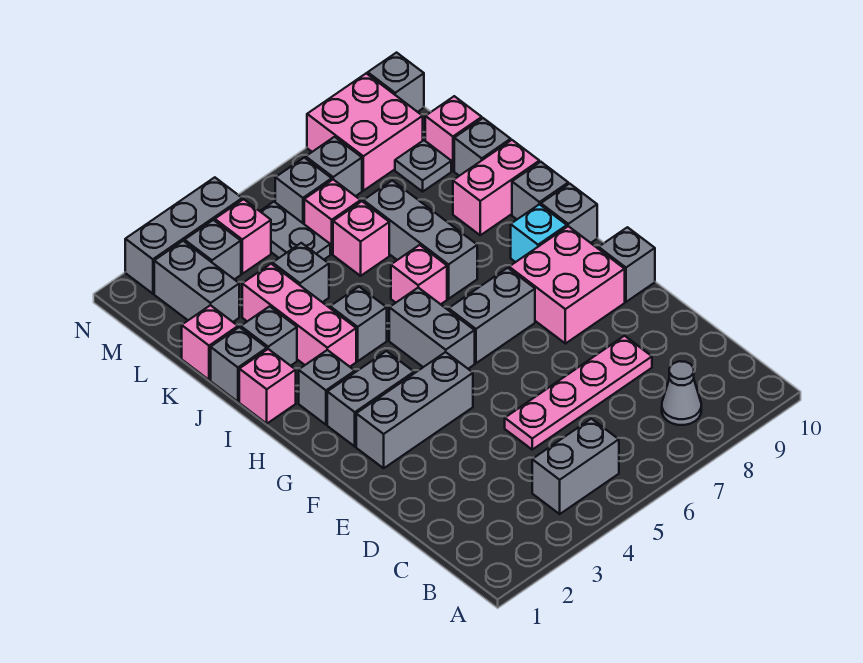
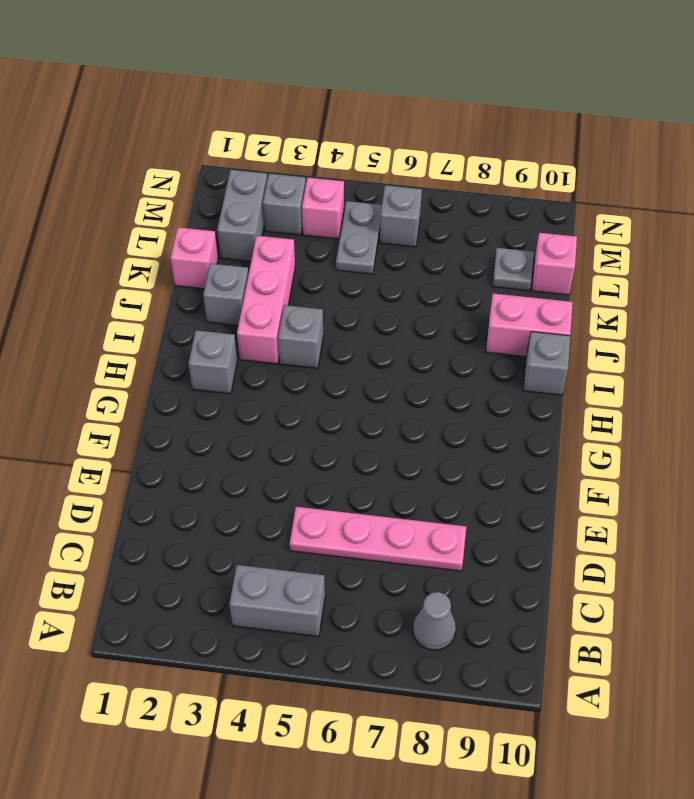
none -> grey 1x3 brick [356,352,473,468]
none -> pink 2x2 brick [509,226,625,344]
none -> grey 1x1 brick [599,227,655,302]
none -> grey 1x2 brick [327,351,414,446]

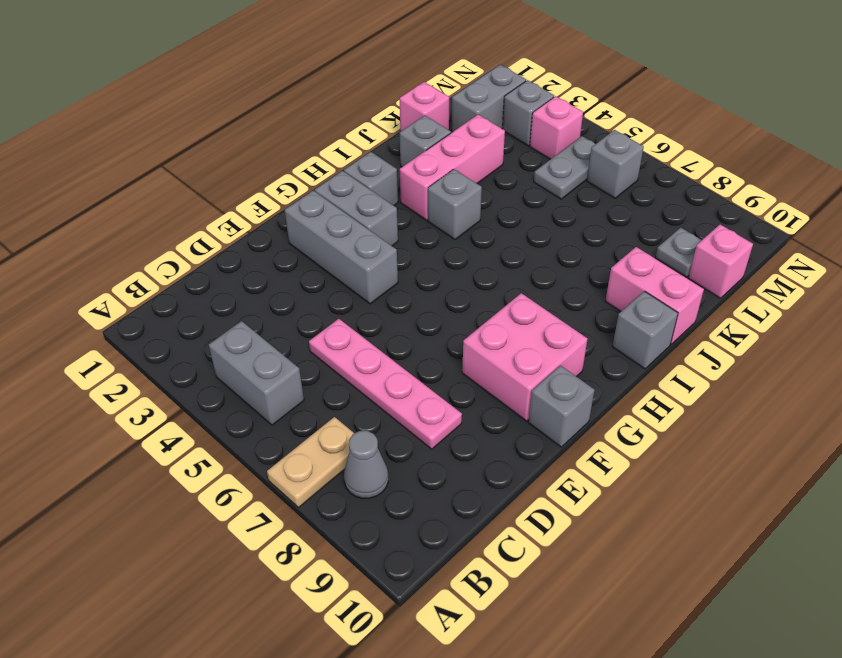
tan 1x2 plate [267,417,354,507] -> none
none -> grey 1x2 brick [389,288,475,369]
none -> grey 1x2 brick [449,268,535,363]
none -> cyan 1x1 brick [511,204,567,262]
none -> grey 1x1 brick [541,184,597,243]

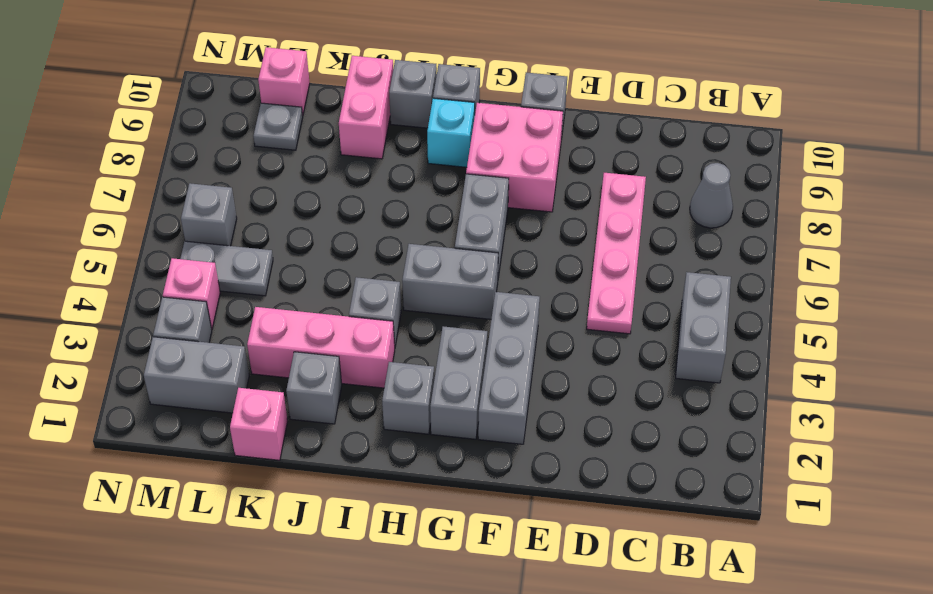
none -> pink 1x1 brick [239,349,296,424]
none -> pink 1x1 brick [391,245,447,304]
none -> grey 1x3 brick [363,180,477,299]
none -> grey 1x1 brick [211,327,267,402]

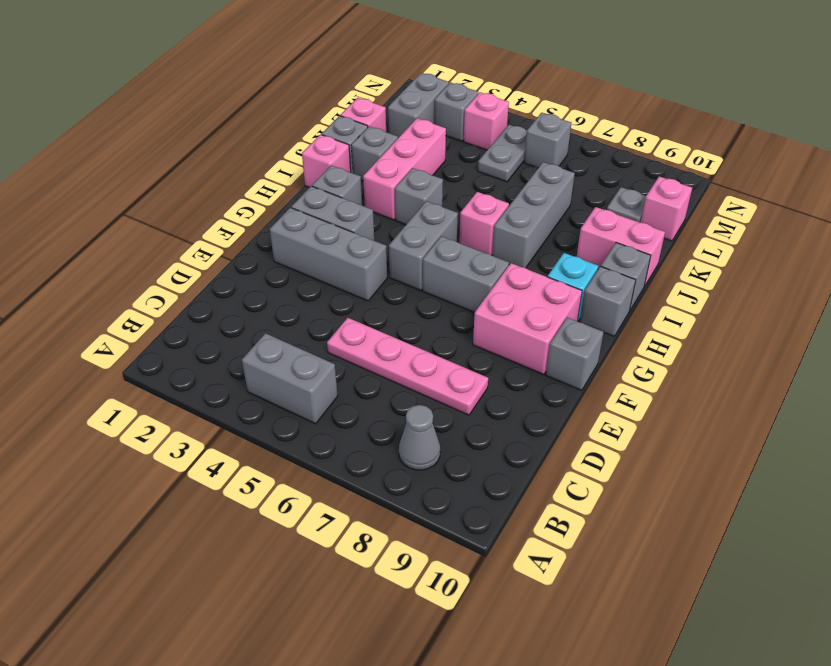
none -> grey 1x1 brick [273,243,329,302]
none -> pink 1x1 brick [333,201,389,276]
none -> grey 1x1 brick [454,118,511,176]
none -> pink 1x1 brick [304,180,361,254]

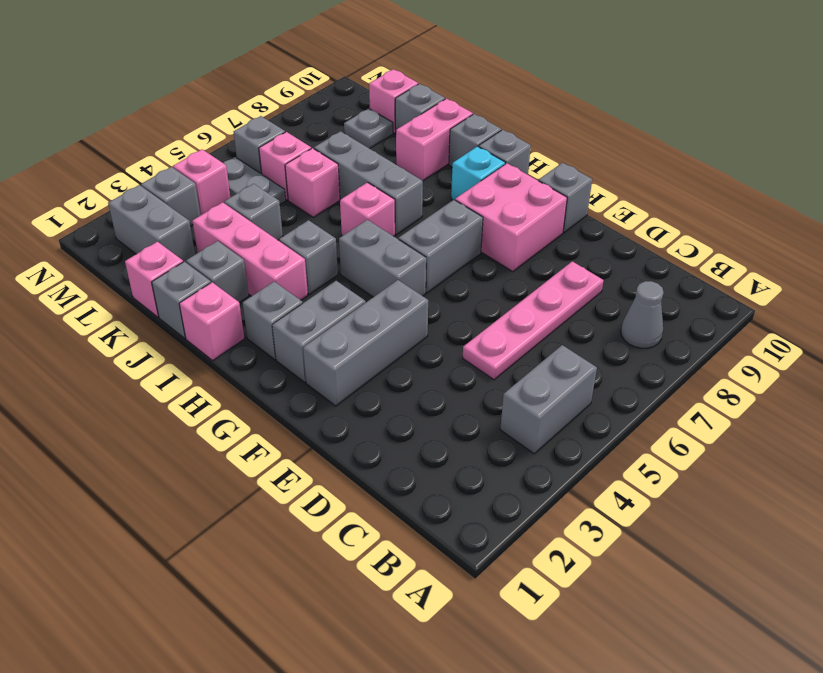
none -> grey 1x1 brick [306,137,362,196]
none -> pink 2x2 brick [307,73,423,191]
none -> grey 1x3 brick [125,177,242,294]
none -> grey 1x1 brick [368,53,424,112]

